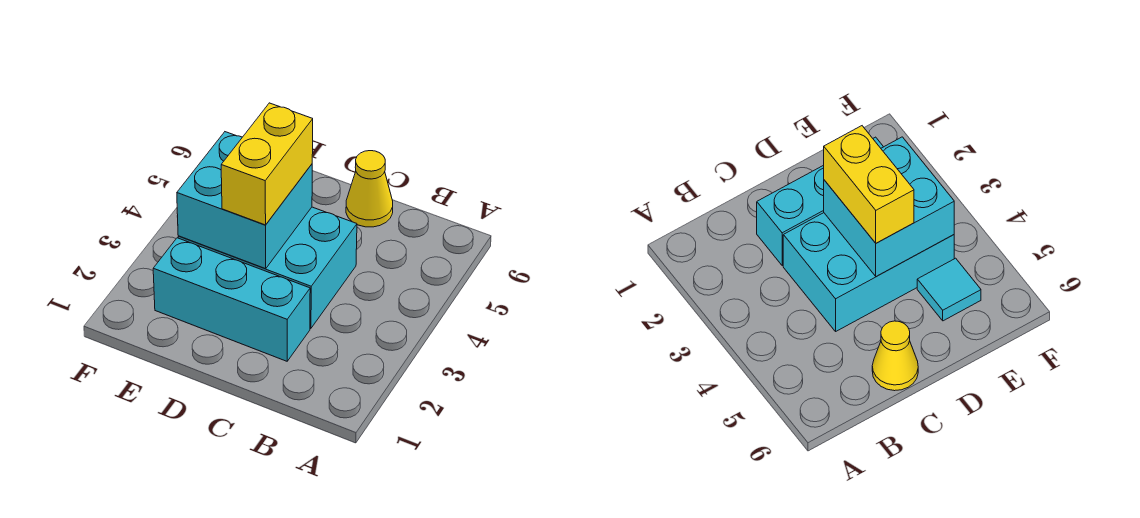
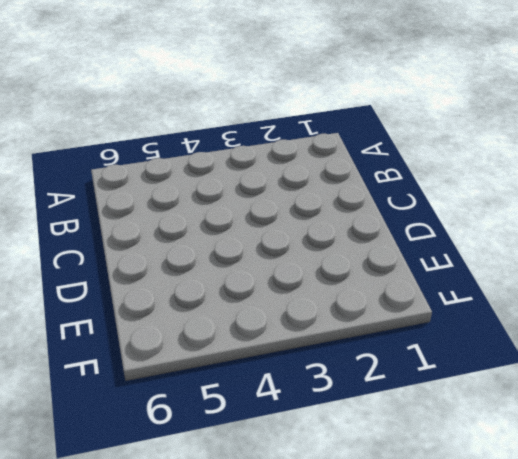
none -> cyan 1x3 brick [153,238,310,361]
none -> cyan 2x3 brick [178,207,357,328]

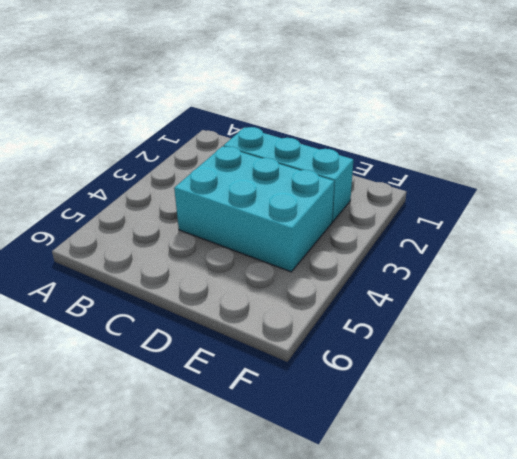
none -> yellow 1x1 cone [346,151,393,227]
none -> cyan 1x1 tile [917,258,981,321]

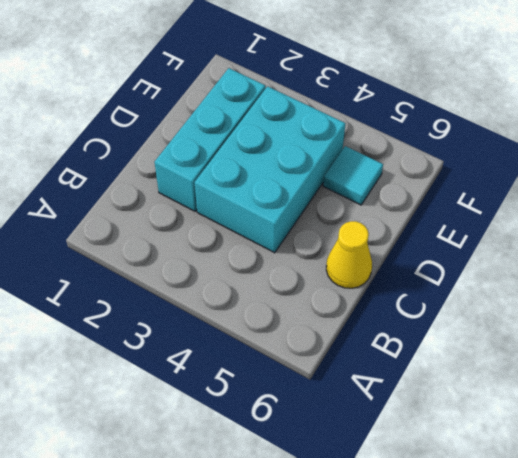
none -> cyan 2x2 brick [177,132,312,269]
none -> yellow 1x2 brick [221,103,313,225]

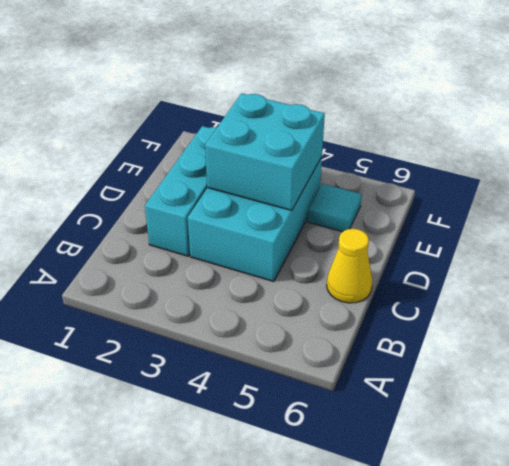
none -> yellow 1x2 brick [221,103,313,225]

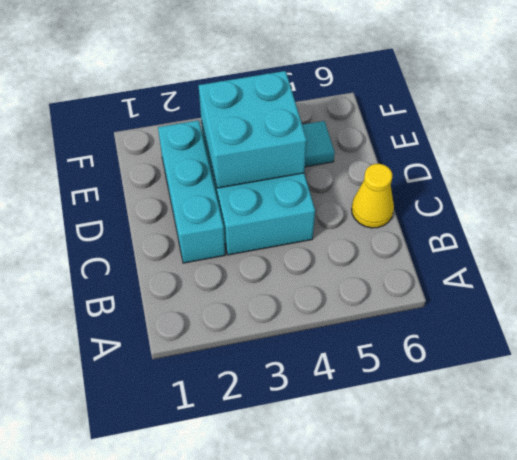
none -> yellow 1x2 brick [221,103,313,225]

